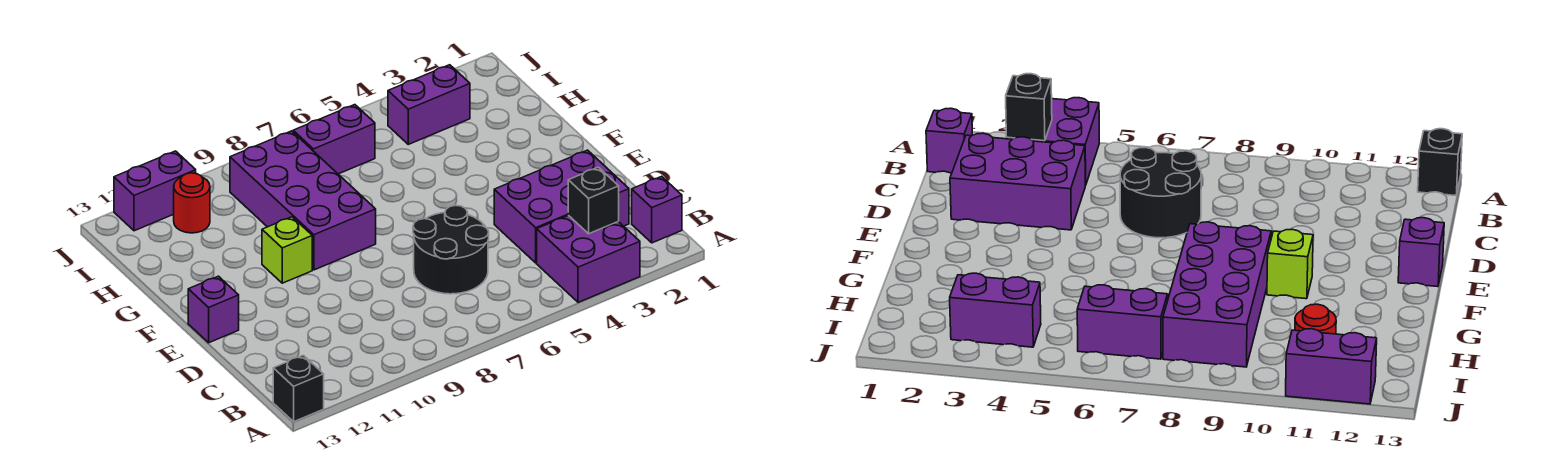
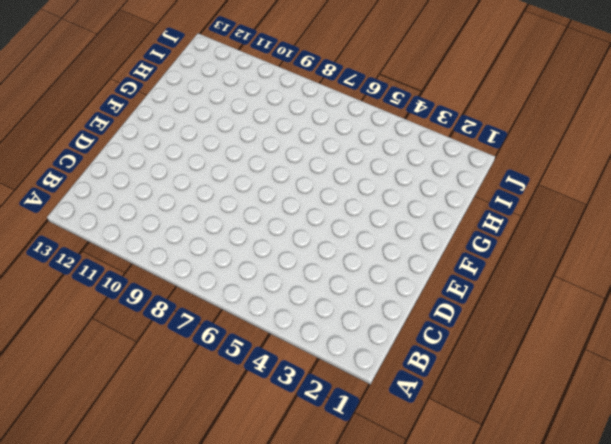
none -> purple 2x2 brick [537,215,640,302]
none -> black 1x1 brick [273,355,324,422]
none -> purple 1x1 brick [632,176,682,243]

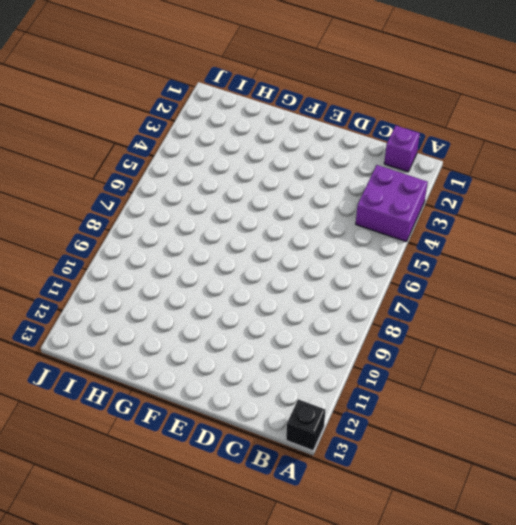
none -> purple 2x3 brick [494,150,629,263]
none -> black 2x2 round brick [413,205,489,294]
none -> purple 1x1 brick [188,276,239,343]

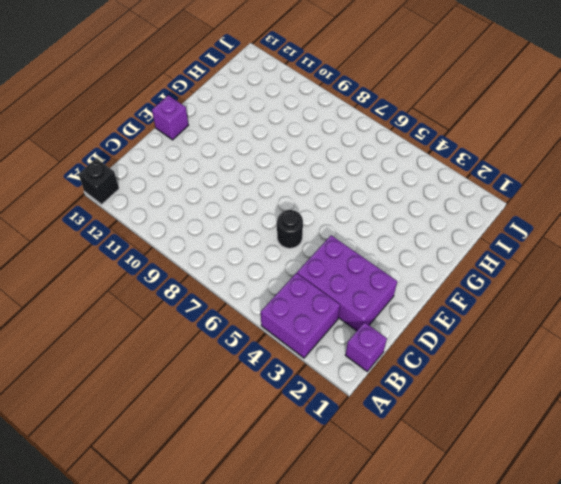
black 1x1 round brick [277,210,303,248] -> black 2x2 round brick [413,205,489,294]
none -> purple 2x4 brick [230,131,376,270]
none -> lime 1x1 brick [262,217,312,283]
none -> purple 1x2 brick [388,65,470,144]

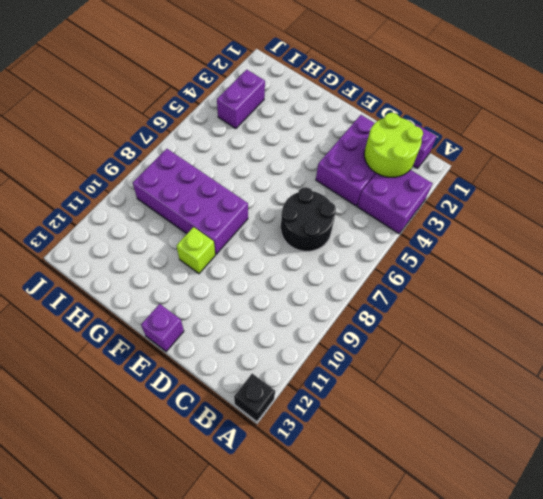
lime 2x2 round brick [364,113,423,177] -> black 1x1 brick [568,167,619,234]
none -> purple 1x2 brick [293,105,375,174]
none -> red 1x1 round brick [174,173,210,233]
none -> purple 1x2 brick [114,151,196,231]

